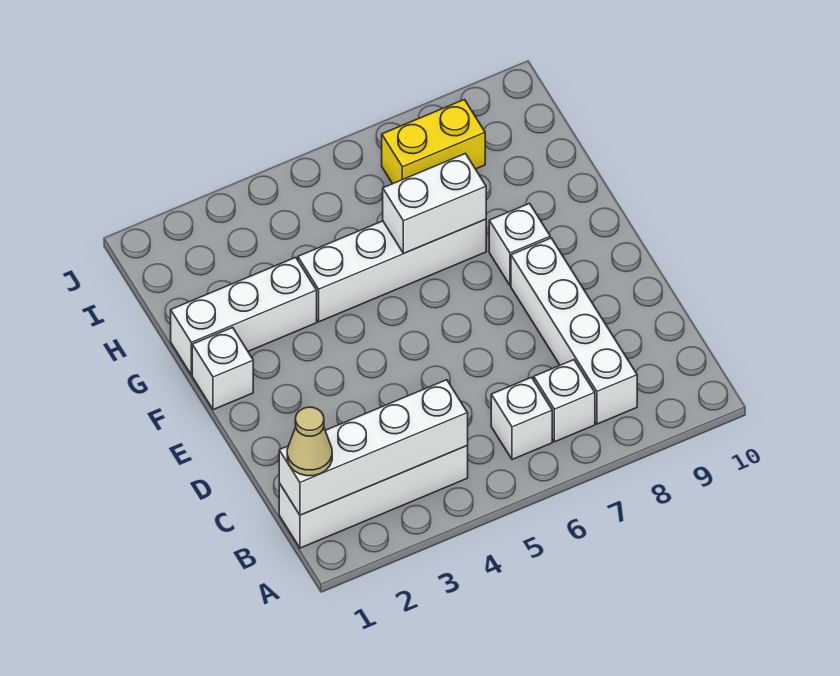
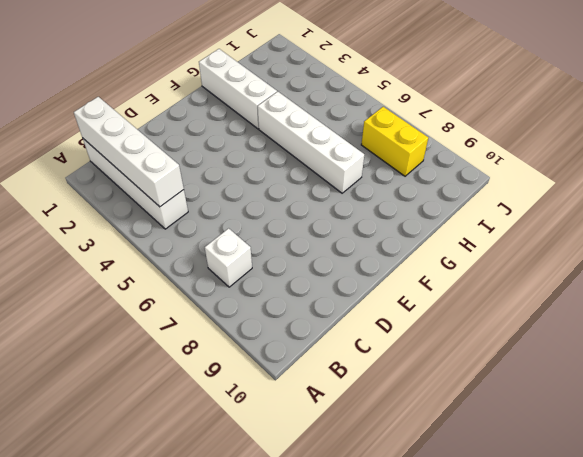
none -> white 1x1 brick [491,377,552,460]
none -> white 1x4 brick [511,238,637,424]
none -> white 1x1 brick [192,327,253,410]

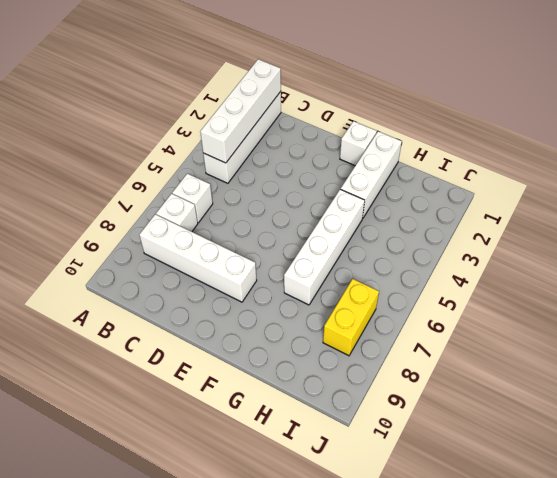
none -> white 1x1 brick [489,203,550,286]
none -> white 1x2 brick [383,153,486,253]
none -> tan 1x1 cone [287,407,332,476]

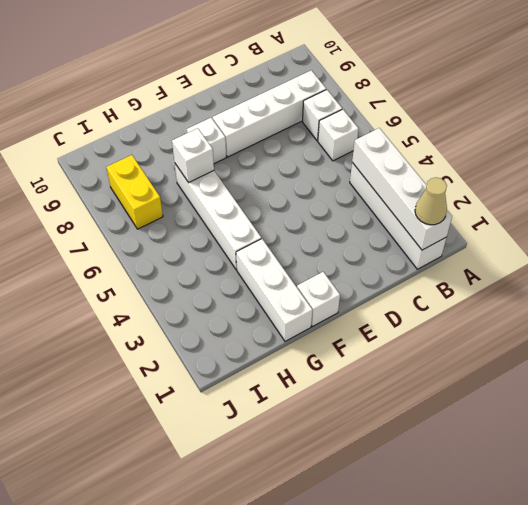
white 1x1 brick [172,128,214,182] -> white 1x2 brick [383,153,486,253]

